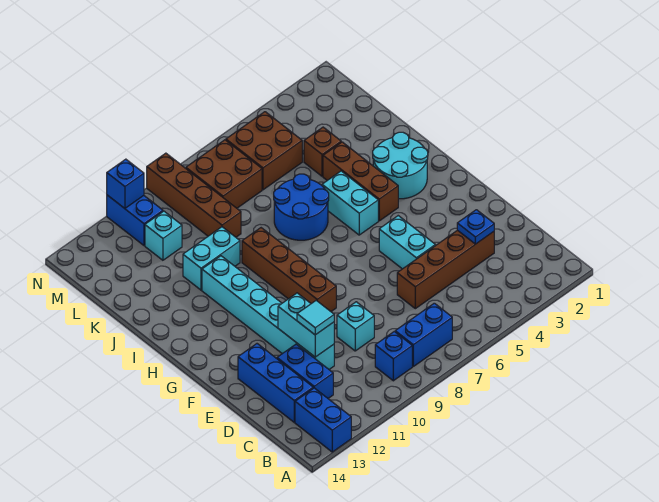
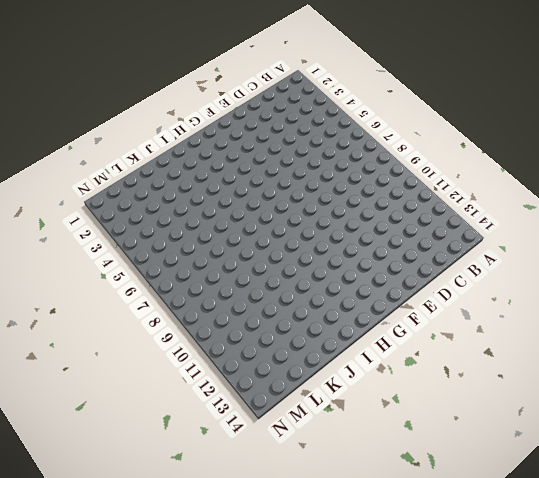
none -> blue 1x2 brick [295,388,351,452]
none -> blue 1x2 brick [395,303,452,366]
none -> blue 1x1 brick [375,332,412,381]

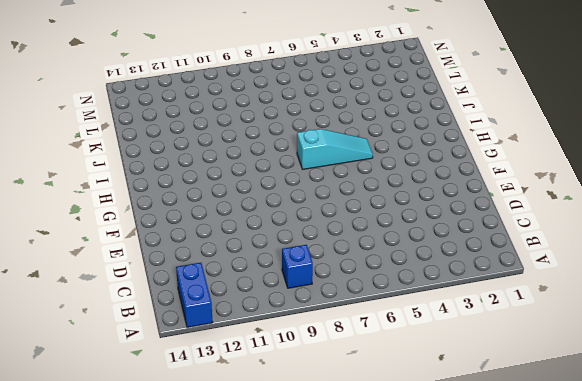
cyan 1x3 slope [297,129,373,169] -> cyan 1x2 brick [322,171,378,235]
none -> blue 1x2 brick [395,303,452,366]
none -> blue 1x2 brick [277,344,333,398]
none -> blue 1x3 brick [238,344,313,422]

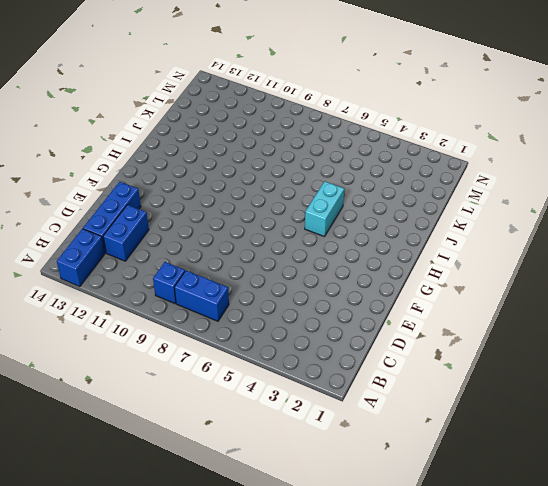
none -> brown 1x4 brick [397,230,494,309]
none -> cyan 1x1 brick [337,302,374,351]
none -> cyan 1x6 brick [202,256,334,369]

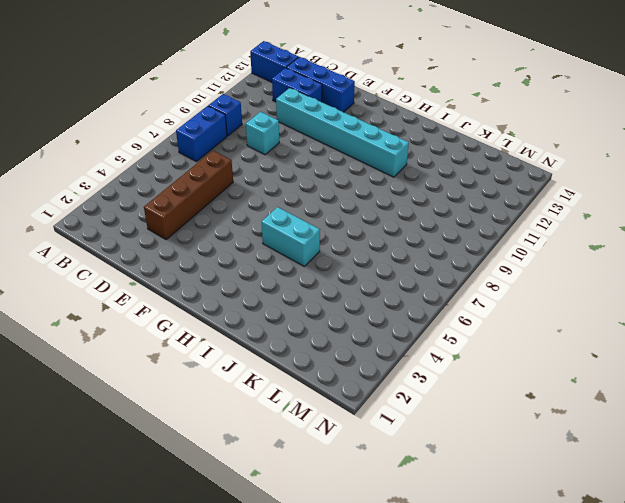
none -> cyan 1x2 brick [379,216,435,269]
none -> brown 1x4 brick [242,228,336,311]
none -> cyan 2x2 round brick [373,132,428,199]

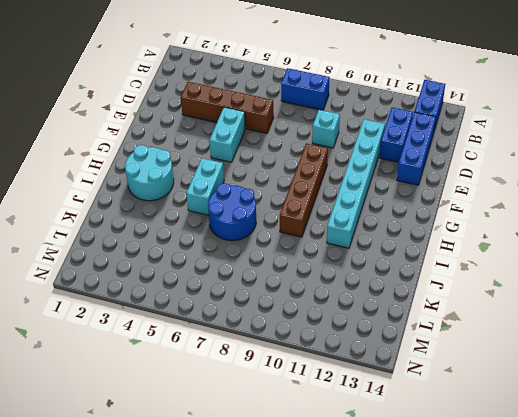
none -> blue 1x1 brick [375,332,412,381]
none -> brown 1x3 brick [323,142,398,221]
none -> cyan 1x2 brick [183,227,240,290]

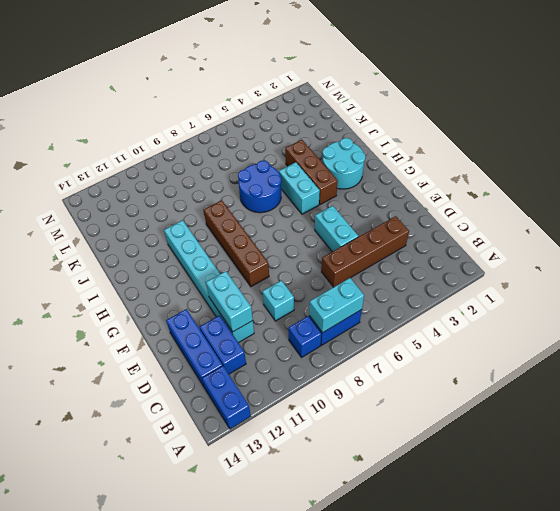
cyan 1x2 brick [309,278,364,333] -> cyan 1x2 brick moved to [183,227,240,290]
none -> brown 1x1 brick [304,127,341,176]
none -> brown 1x4 brick [147,153,241,237]
none -> brown 2x2 brick [226,112,302,190]

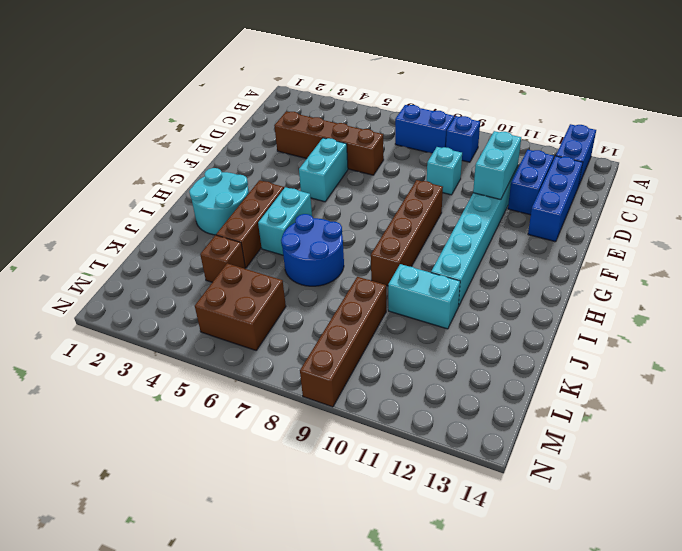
none -> brown 2x2 brick [186,140,262,208]
none -> cyan 1x1 brick [145,211,182,260]
none -> blue 1x2 brick [107,195,163,245]

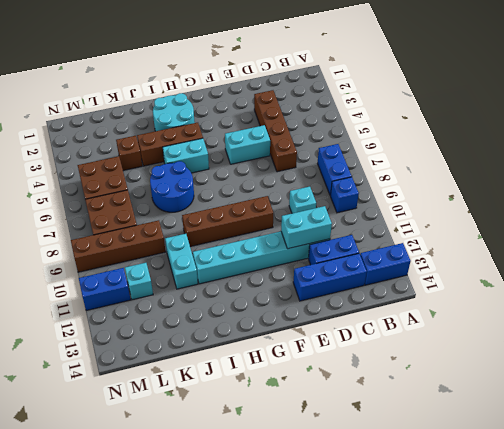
none -> blue 1x1 plate [457,210,494,244]
none -> blue 1x1 brick [107,159,144,208]
none -> cyan 1x1 tile [297,301,334,335]

